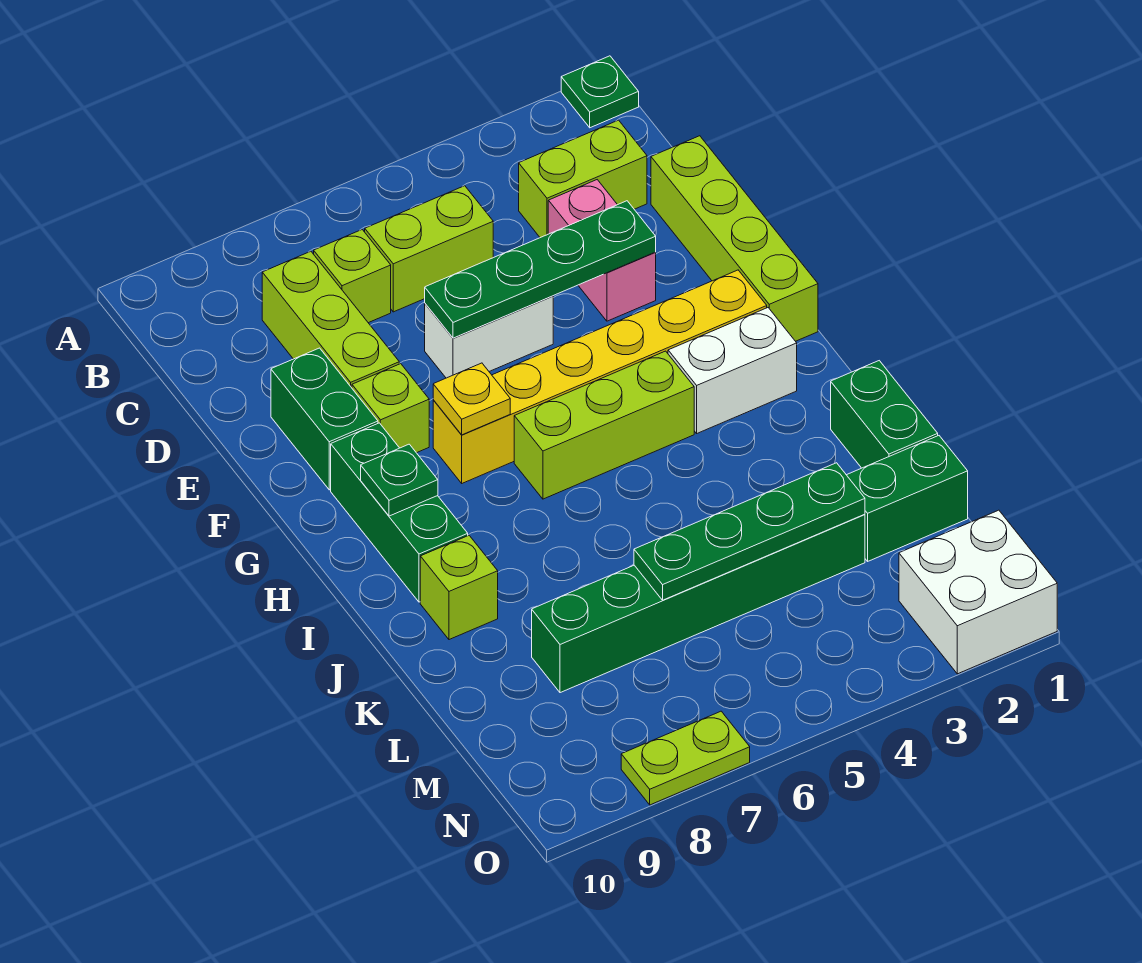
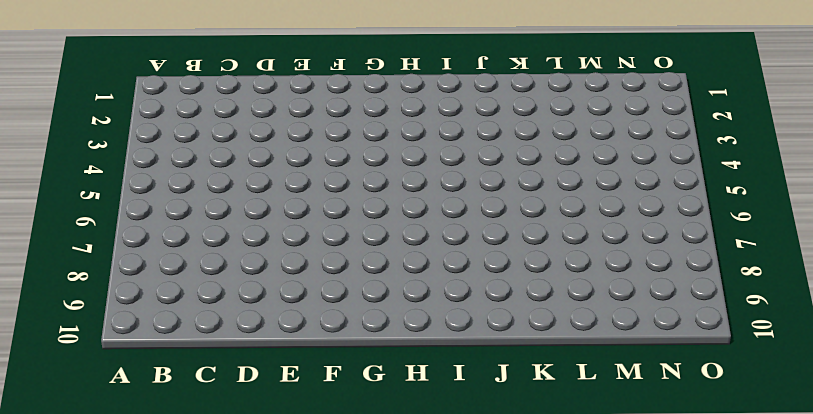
none -> green 1x1 plate [561,56,639,128]
none -> lime 1x2 brick [519,120,647,238]
none -> lime 1x2 brick [365,186,493,312]

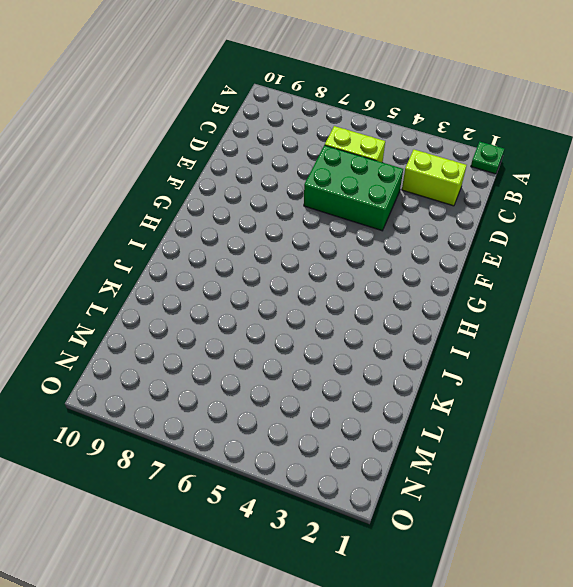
green 2x3 brick [304,145,403,231] -> white 1x2 brick [425,296,553,378]
none -> lime 1x1 brick [314,230,391,323]
none -> lime 1x3 brick [262,251,399,388]
none -> lime 1x4 brick [651,136,818,341]

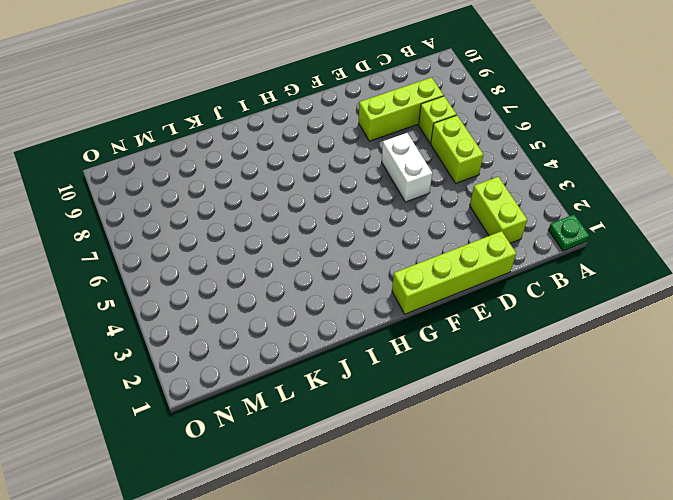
none -> pink 1x2 brick [548,180,656,321]
none -> green 1x2 brick [271,348,378,490]
none -> lime 1x1 brick [352,364,429,453]

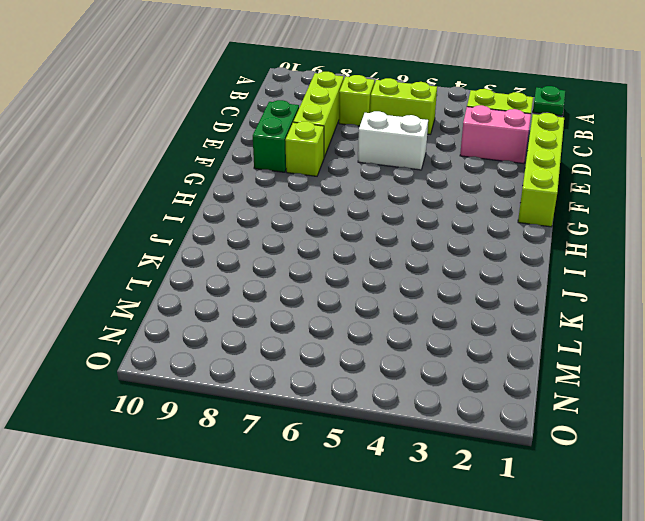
pink 1x2 brick [460,105,531,164] -> pink 1x2 brick turned to [548,180,656,321]
none -> yellow 1x6 brick [433,270,767,483]
none -> green 1x3 brick [331,423,468,602]
none -> white 1x2 brick [668,308,797,433]

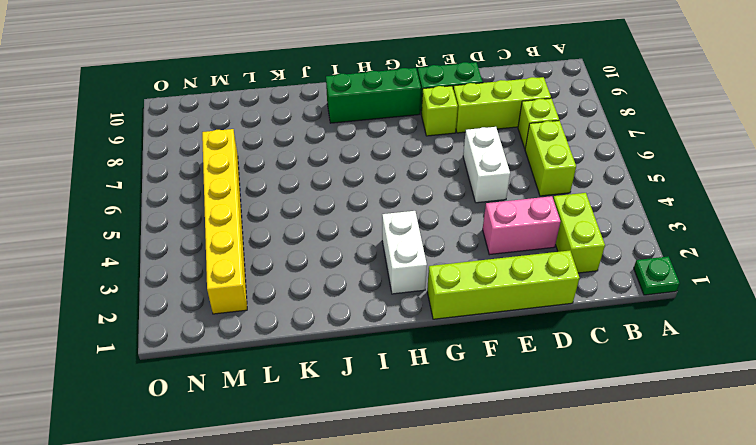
yellow 1x6 brick [202,129,247,314] -> yellow 1x6 brick moved to [433,270,767,483]
none -> lime 1x3 brick [514,351,694,499]
none -> green 1x2 brick [831,361,938,468]
none -> lime 1x1 brick [420,535,498,640]

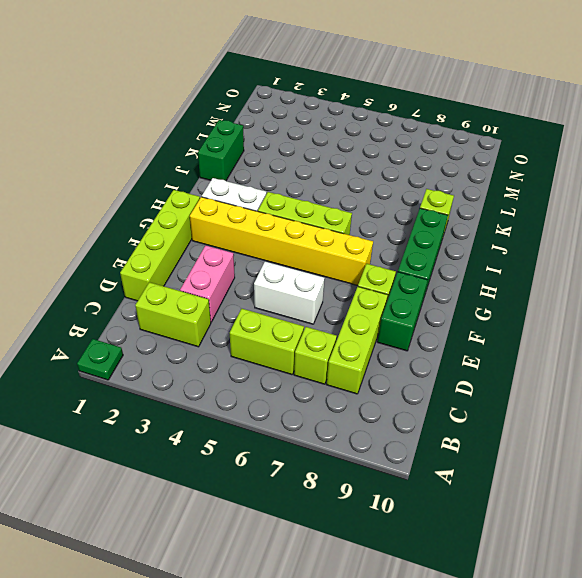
none -> green 1x2 brick [847,436,968,561]
none -> green 1x6 brick [532,514,865,693]
none -> white 2x2 brick [899,510,1057,674]

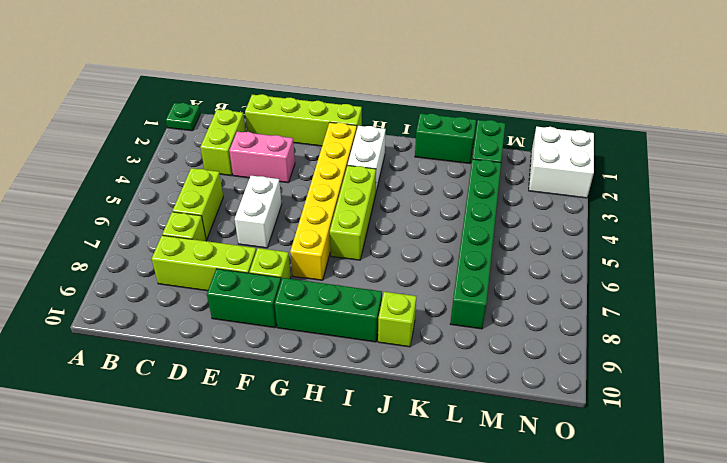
none -> lime 1x2 plate [621,711,750,805]
none -> green 1x4 plate [425,201,656,338]
none -> yellow 1x1 plate [433,363,510,435]

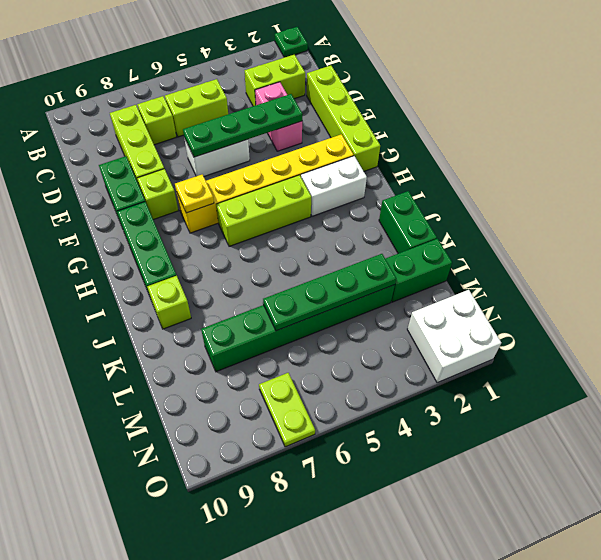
lime 1x2 plate [259,373,315,447] -> lime 1x2 plate turned to [621,711,750,805]
none -> green 1x1 plate [361,444,438,516]

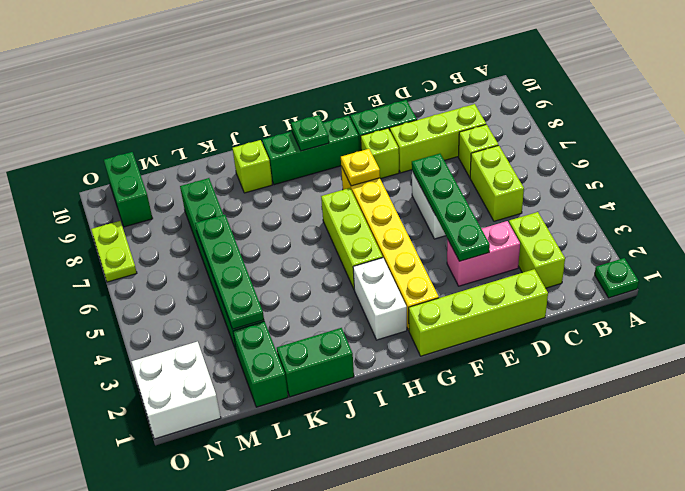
green 1x2 brick [104,152,153,227] -> none

